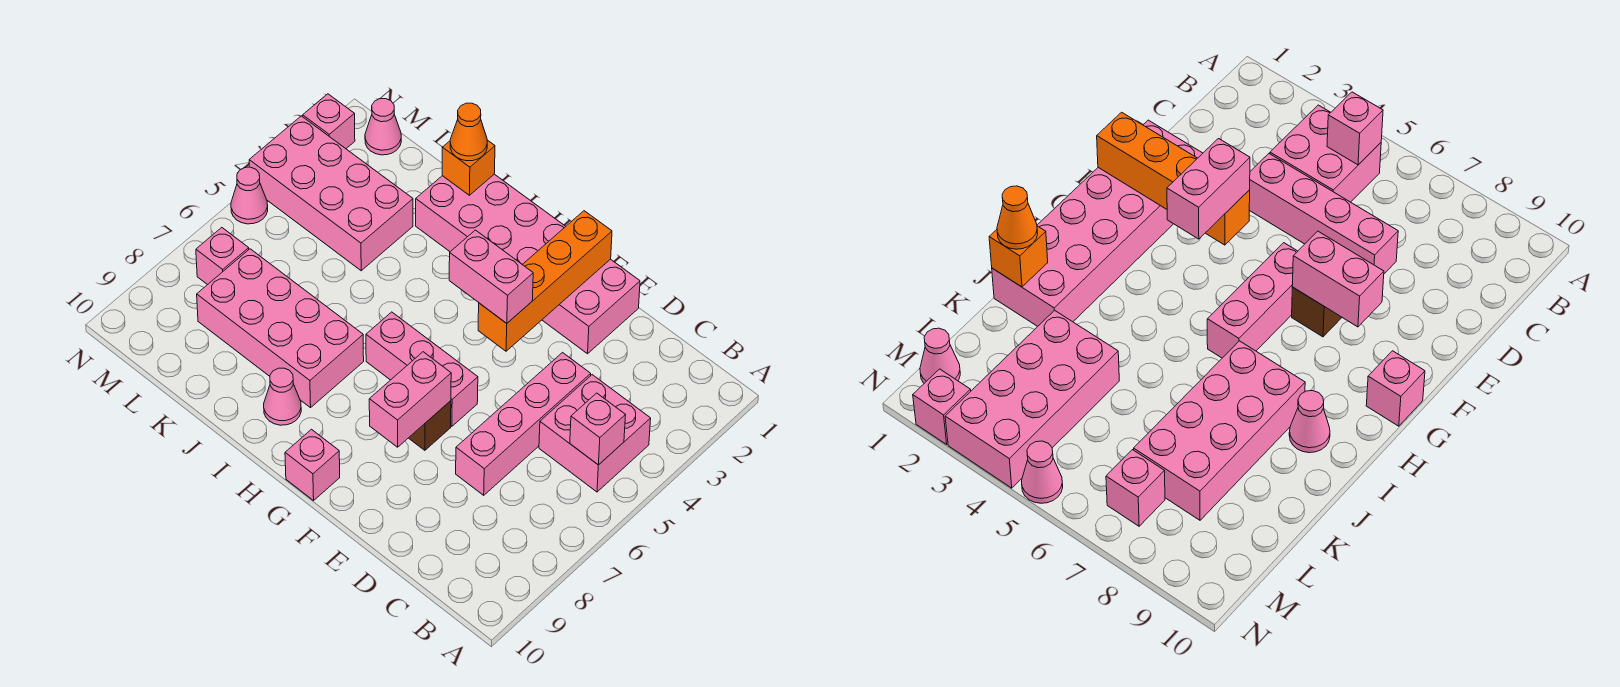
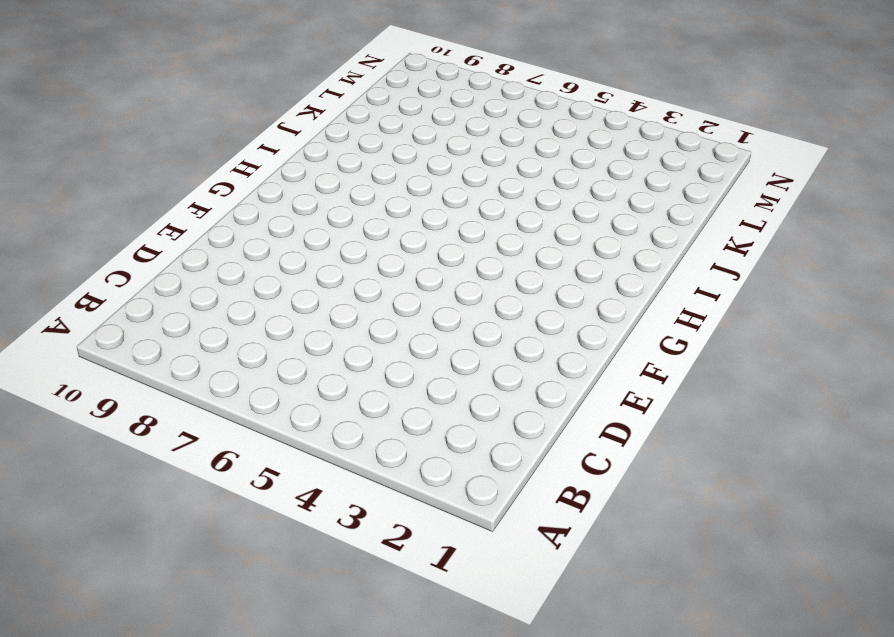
none -> pink 2x2 brick [539,375,651,492]
none -> pink 1x4 brick [456,353,591,495]
none -> pink 2x6 brick [416,174,640,354]

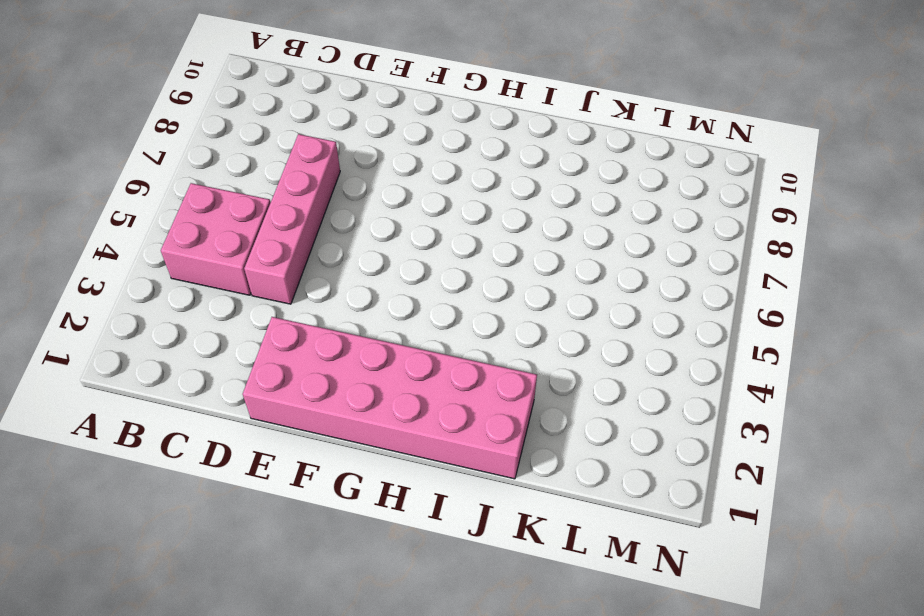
none -> pink 1x3 brick [366,312,478,426]
none -> brown 1x1 brick [409,401,451,450]
none -> pink 1x1 brick [285,429,340,500]

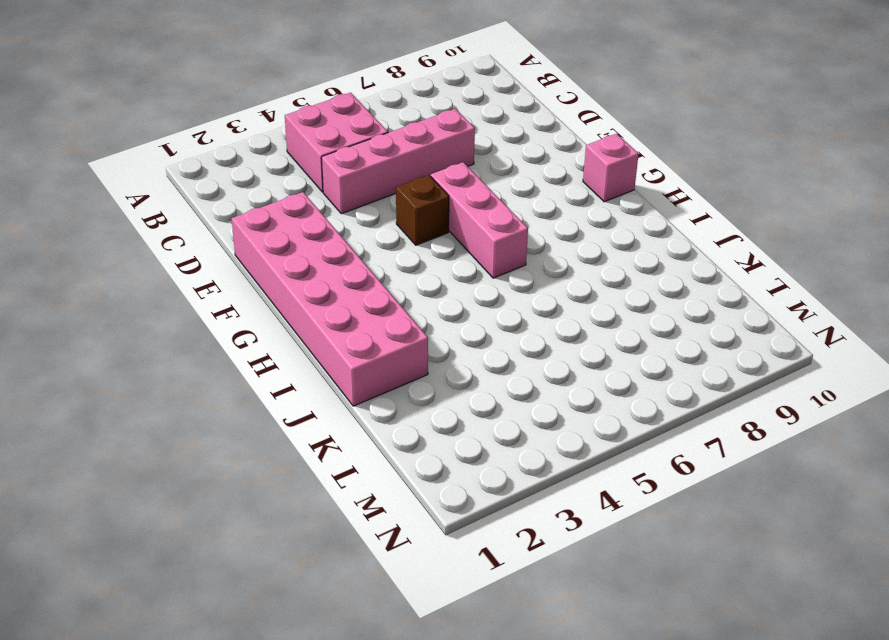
brown 1x1 brick [396,175,449,245] -> brown 1x1 brick moved to [409,401,451,450]
none -> pink 2x4 brick [197,249,364,408]
none -> pink 1x1 cone [264,368,301,425]
none -> pink 2x4 brick [249,116,413,271]

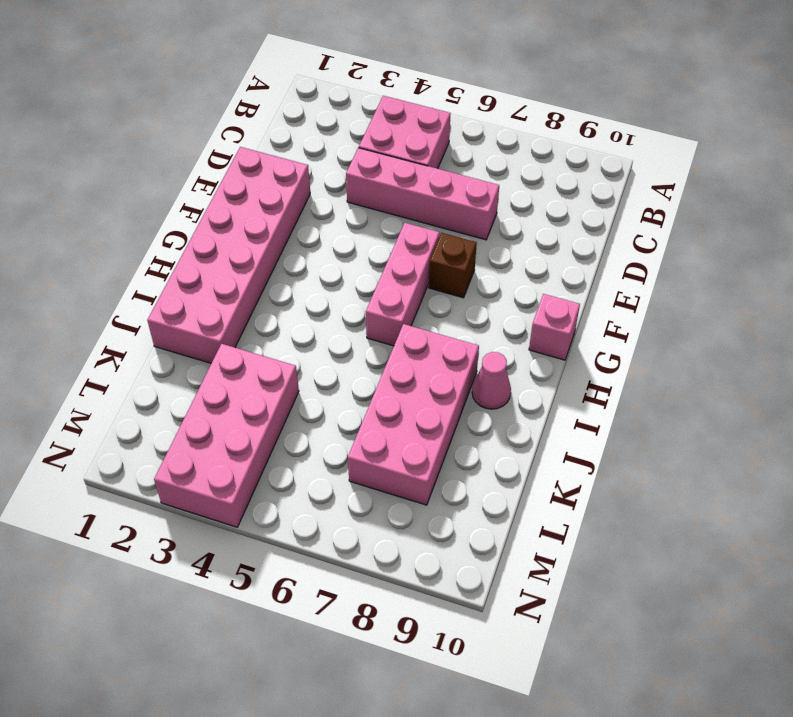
none -> pink 1x1 cone [365,99,401,155]
none -> pink 1x1 brick [196,228,249,285]
none -> pink 1x1 brick [303,94,355,149]

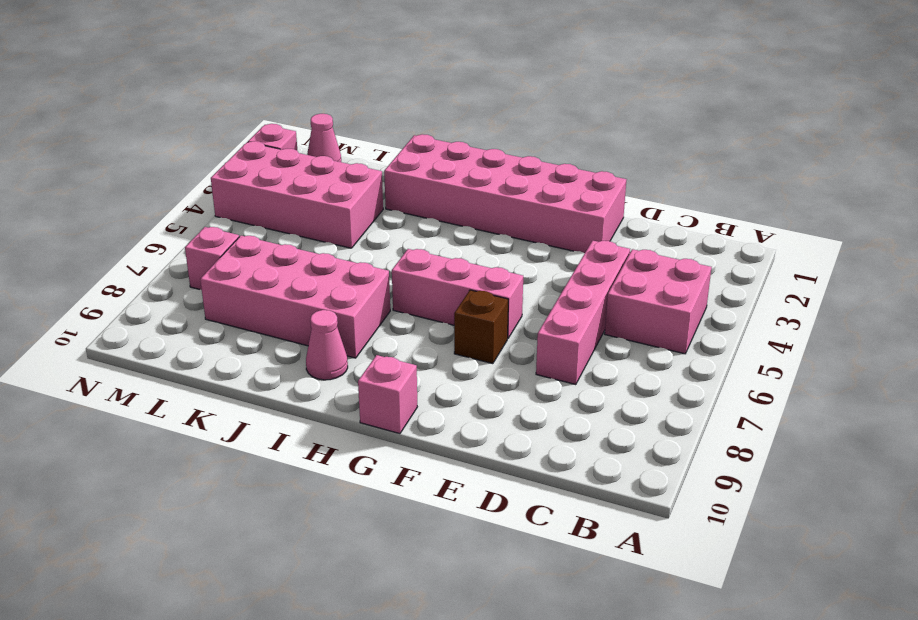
none -> pink 1x1 cone [231,167,268,224]
none -> pink 1x1 brick [570,393,625,465]
none -> orange 1x4 brick [478,211,612,351]

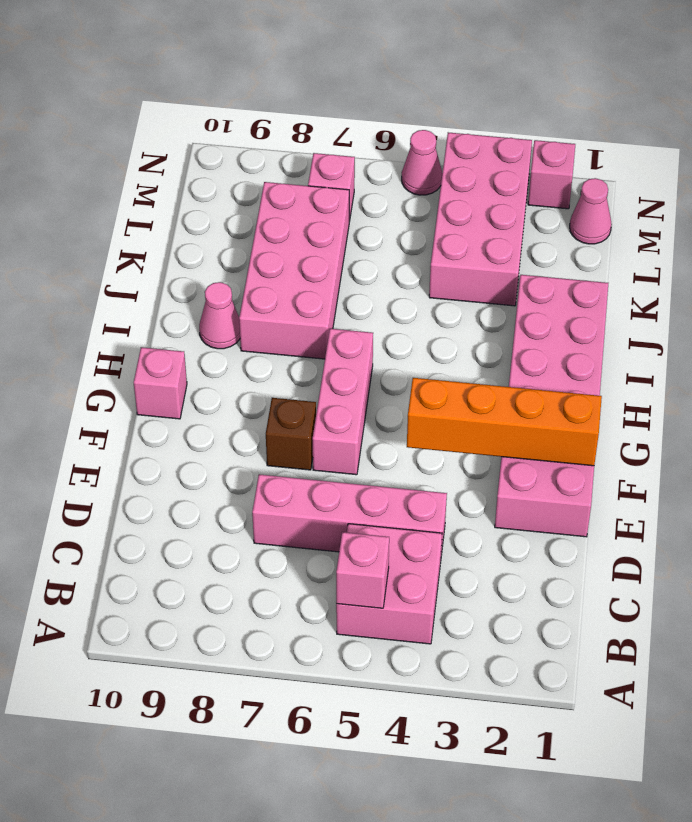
none -> pink 1x2 brick [369,352,451,447]
none -> orange 1x1 brick [442,140,495,195]
none -> pink 1x2 brick [449,230,533,323]

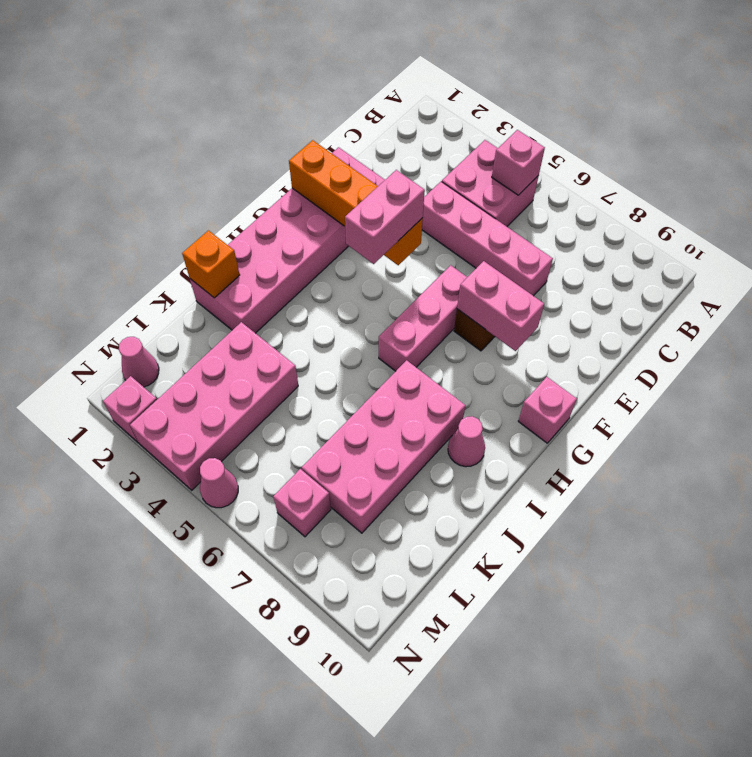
none -> orange 1x1 cone [450,103,487,161]

